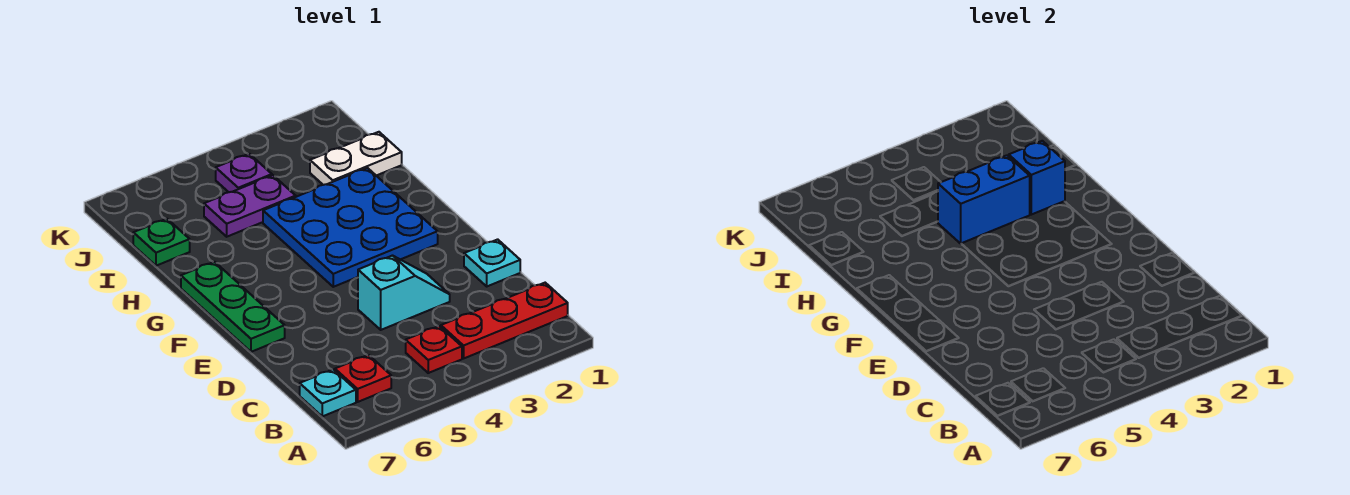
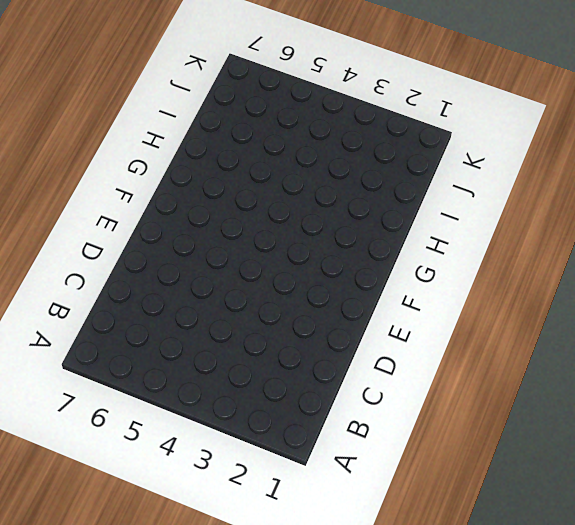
none -> red 1x3 plate [441,283,568,358]
none -> red 1x1 plate [406,326,462,373]
none -> red 1x1 plate [335,355,391,402]

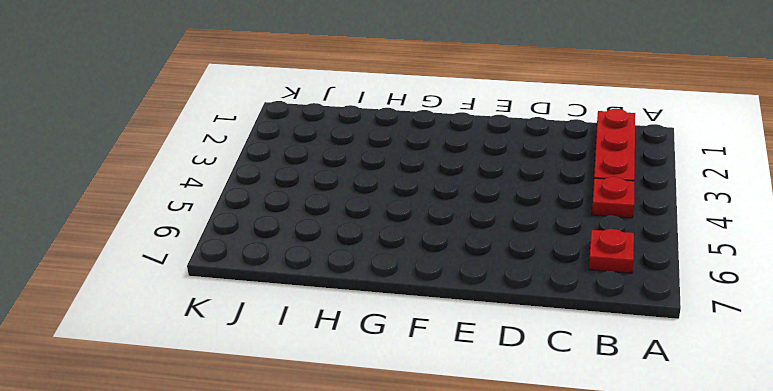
none -> cyan 1x1 plate [300,369,356,416]
none -> cyan 1x1 plate [464,239,520,286]
none -> cyan 1x2 slope [358,256,450,330]

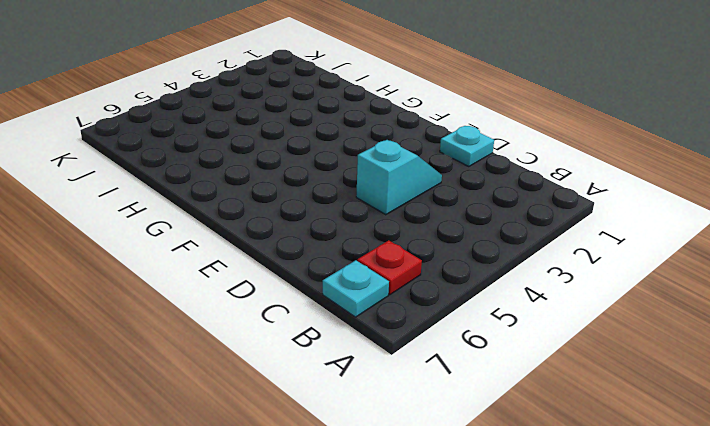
none -> red 1x3 plate [441,283,568,358]
none -> red 1x1 plate [406,326,462,373]
none -> green 1x3 plate [181,262,285,352]

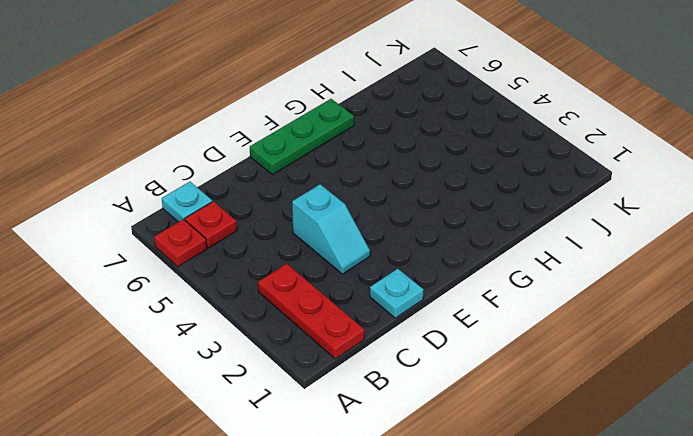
red 1x1 plate [154,219,207,267] -> red 1x1 plate moved to [406,326,462,373]
none -> blue 3x3 plate [263,168,438,287]
none -> white 1x2 plate [310,132,402,185]
none -> purple 1x2 plate [204,175,296,237]

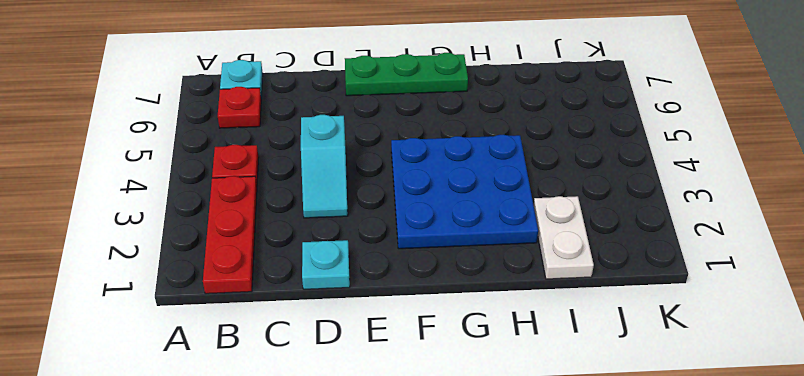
none -> purple 1x2 plate [204,175,296,237]
none -> green 1x1 plate [133,219,190,266]
none -> purple 1x1 plate [216,154,272,192]

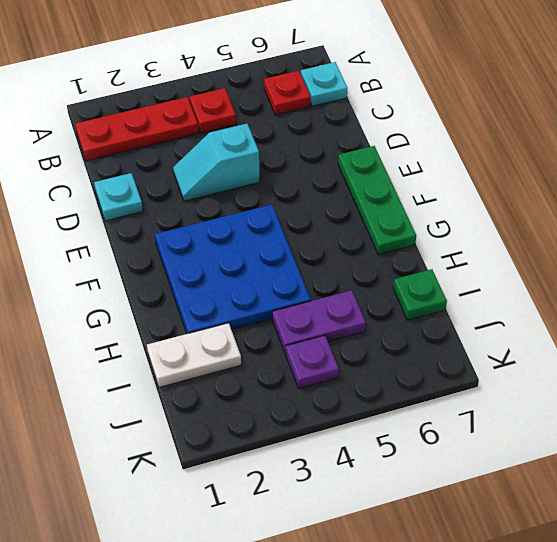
none -> blue 1x1 brick [1009,141,1065,215]
none -> blue 1x2 brick [938,155,1030,244]

